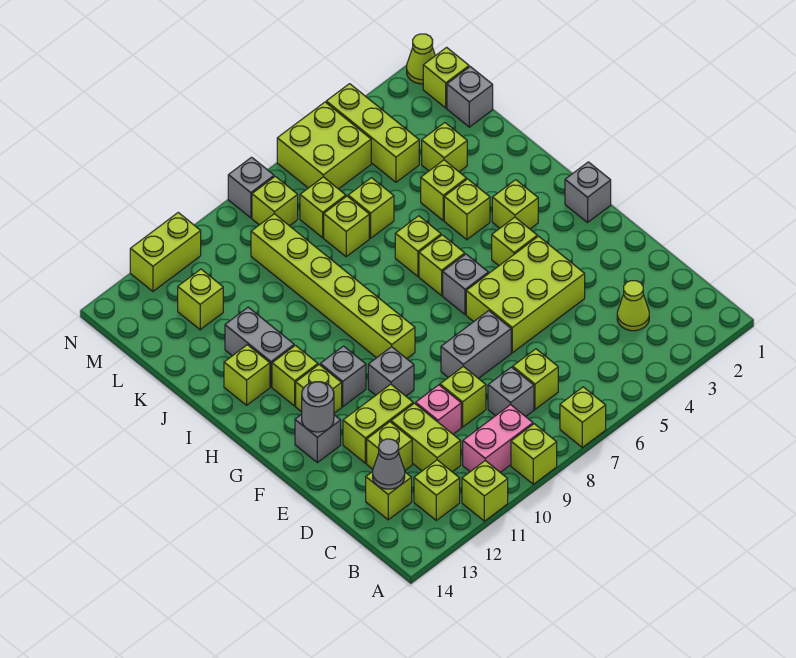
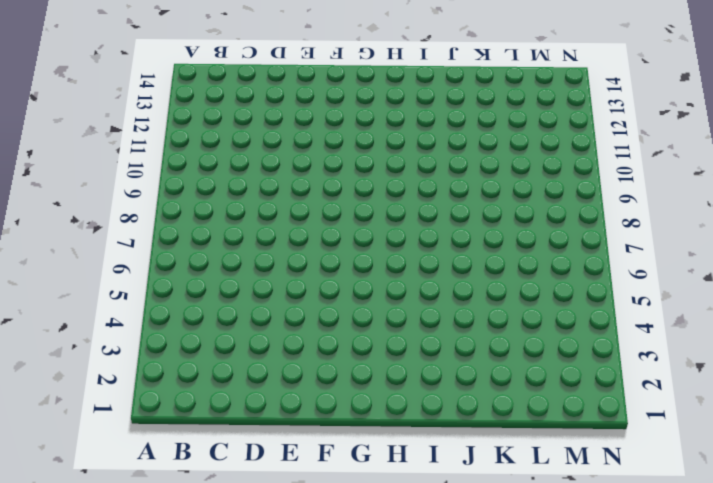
none -> lime 1x1 brick [560,387,606,447]
none -> lime 1x1 brick [511,424,557,484]
none -> lime 1x1 brick [462,461,508,521]
none -> pink 1x2 brick [463,405,533,472]

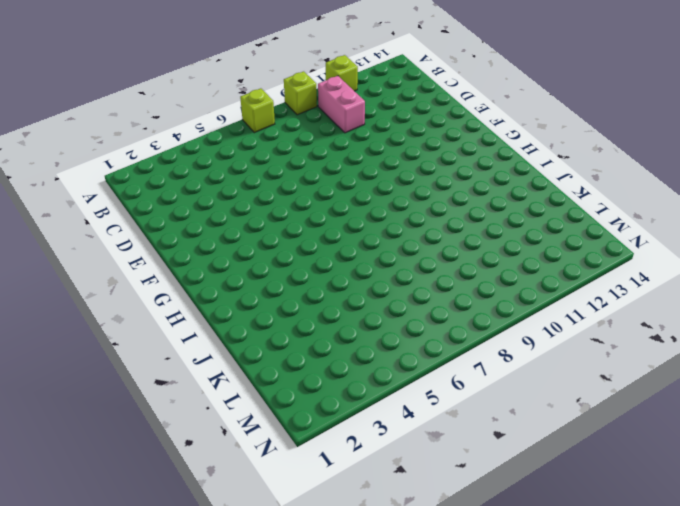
pink 1x2 brick [318,76,365,133] -> pink 1x2 brick turned to [463,405,533,472]
none -> lime 1x1 brick [414,460,460,520]
none -> lime 1x1 cone [617,281,649,331]
none -> lime 1x1 brick [513,349,558,409]
none -> grey 1x1 brick [488,367,534,417]

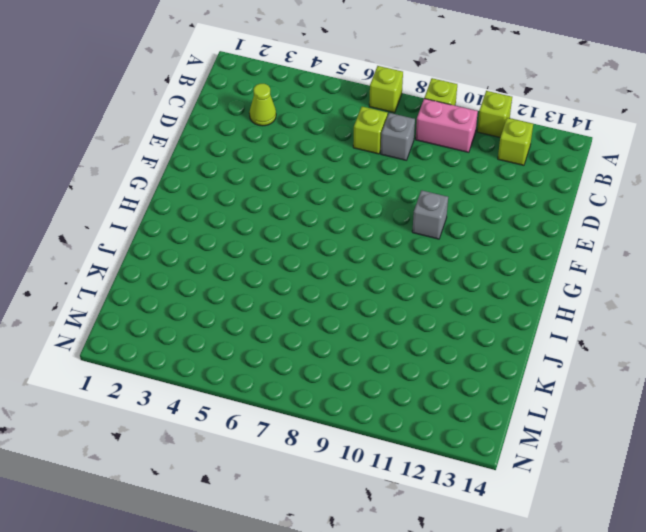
none -> lime 1x2 brick [391,403,461,472]
none -> lime 1x1 brick [366,472,412,520]
none -> lime 1x1 brick [440,366,486,427]
none -> pink 1x1 brick [416,385,461,434]

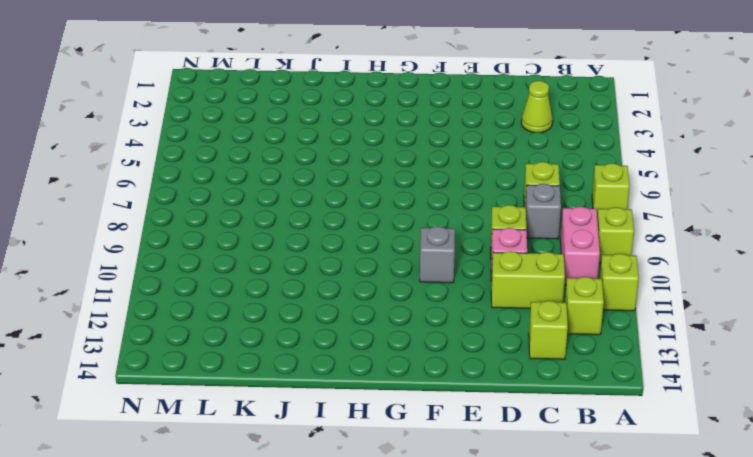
none -> lime 1x1 brick [367,422,412,470]
none -> lime 2x3 brick [466,236,585,353]
none -> grey 1x2 brick [441,311,511,378]
none -> lime 1x2 brick [343,384,413,463]

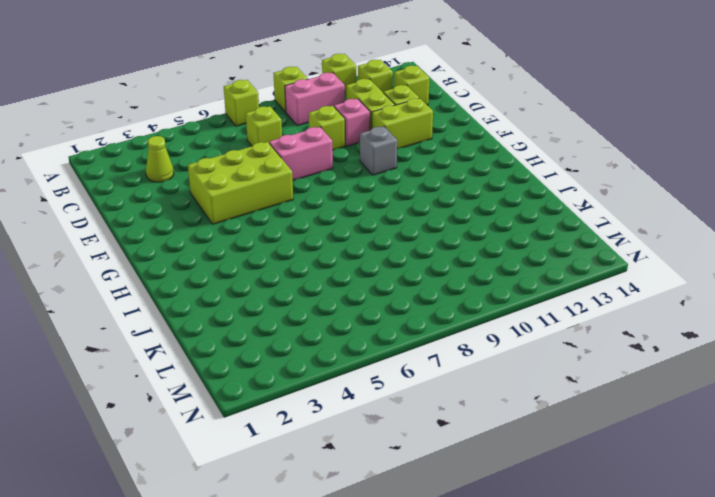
pink 1x2 brick [269,127,333,180] -> grey 1x2 brick [441,311,511,378]
none -> grey 1x1 brick [488,367,534,417]
none -> grey 1x1 brick [295,414,341,463]
none -> grey 1x1 brick [565,162,611,223]
none -> lime 1x1 brick [492,217,537,265]

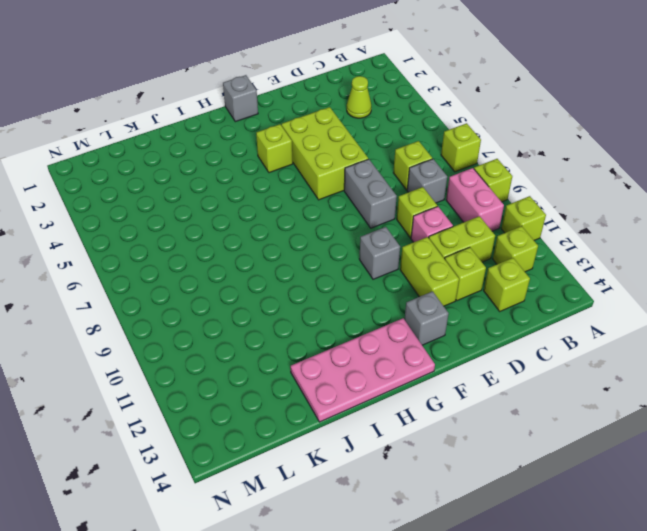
pink 2x4 plate [291,318,435,422] -> lime 1x1 brick [224,345,270,405]
none -> grey 1x1 brick [443,254,488,315]
none -> lime 1x6 brick [251,214,415,359]
none -> grey 1x1 brick [320,346,366,407]
none -> lime 1x1 brick [296,365,342,413]

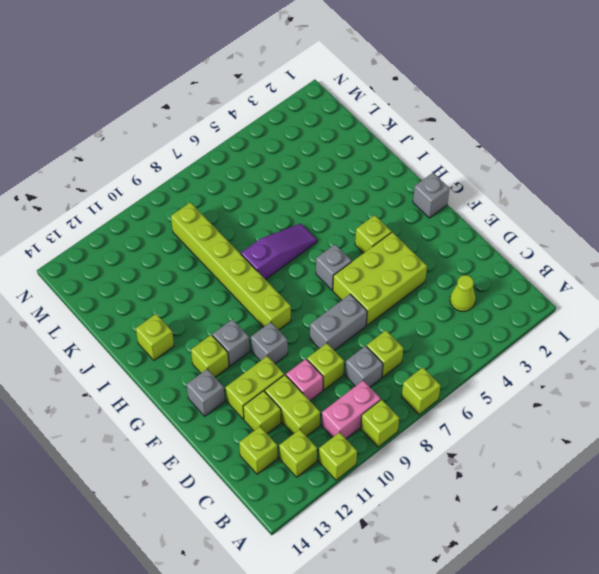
purple 1x3 slope [241,223,317,280] -> lime 1x1 brick [395,216,441,276]
none -> lime 1x1 brick [492,180,538,229]
none -> lime 1x1 brick [419,235,465,296]
none -> lime 1x1 brick [272,345,318,406]
none -> lime 1x1 brick [444,179,490,240]

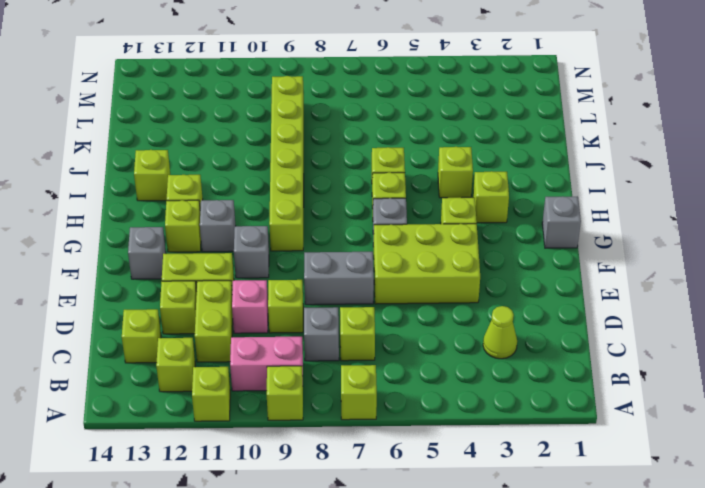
none -> grey 1x2 brick [225,307,294,387]
none -> lime 1x1 brick [421,160,467,220]
none -> lime 1x1 brick [422,123,467,172]
none -> lime 1x1 brick [348,178,394,238]

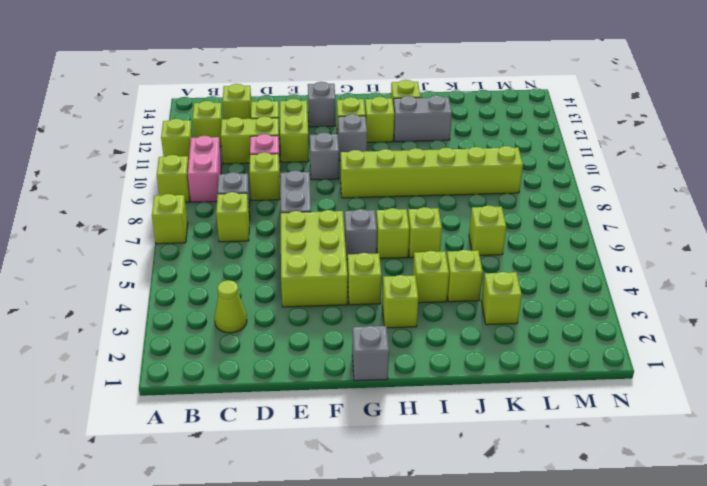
none -> lime 1x1 brick [324,196,369,257]
none -> grey 1x1 brick [447,67,493,127]
none -> lime 1x3 brick [326,84,419,182]
none -> lime 1x1 brick [300,177,346,238]

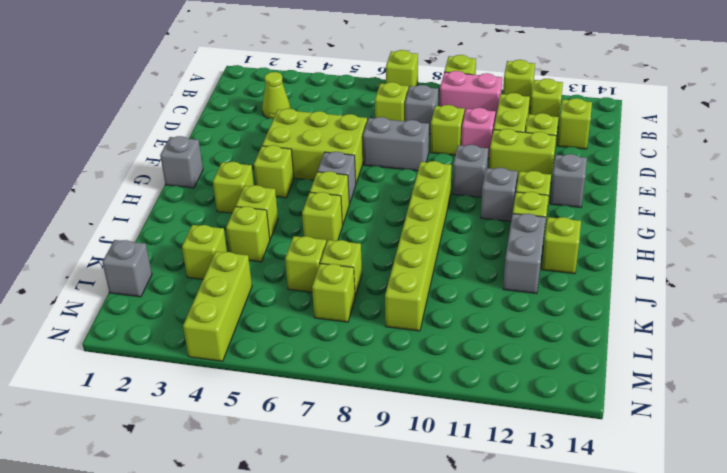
none -> lime 1x1 brick [178,269,223,330]
none -> lime 1x1 brick [423,47,469,108]
none -> lime 2x2 brick [277,102,371,189]
none -> lime 1x1 brick [252,176,298,226]

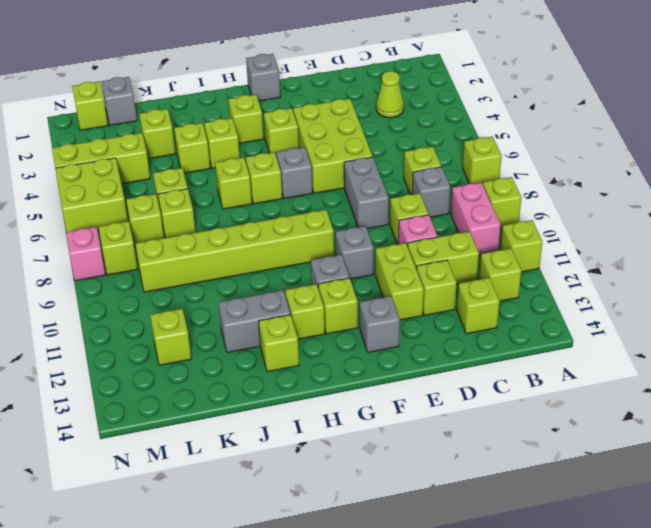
pink 1x1 brick [66,227,105,281] -> grey 1x1 brick [228,157,274,218]
none -> lime 1x1 cone [407,34,435,84]
none -> lime 1x2 brick [130,213,201,291]
none -> grey 1x1 cone [373,439,405,489]
none -> grey 1x1 round brick [302,382,334,432]

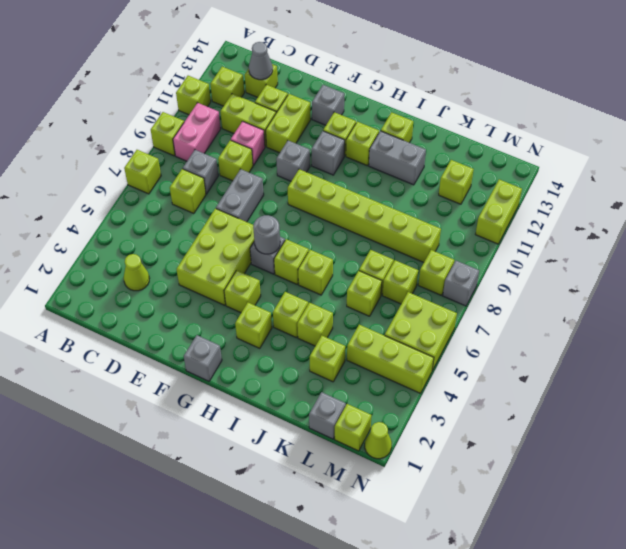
grey 1x1 round brick [253,215,280,254] -> grey 1x1 round brick moved to [302,382,334,432]

